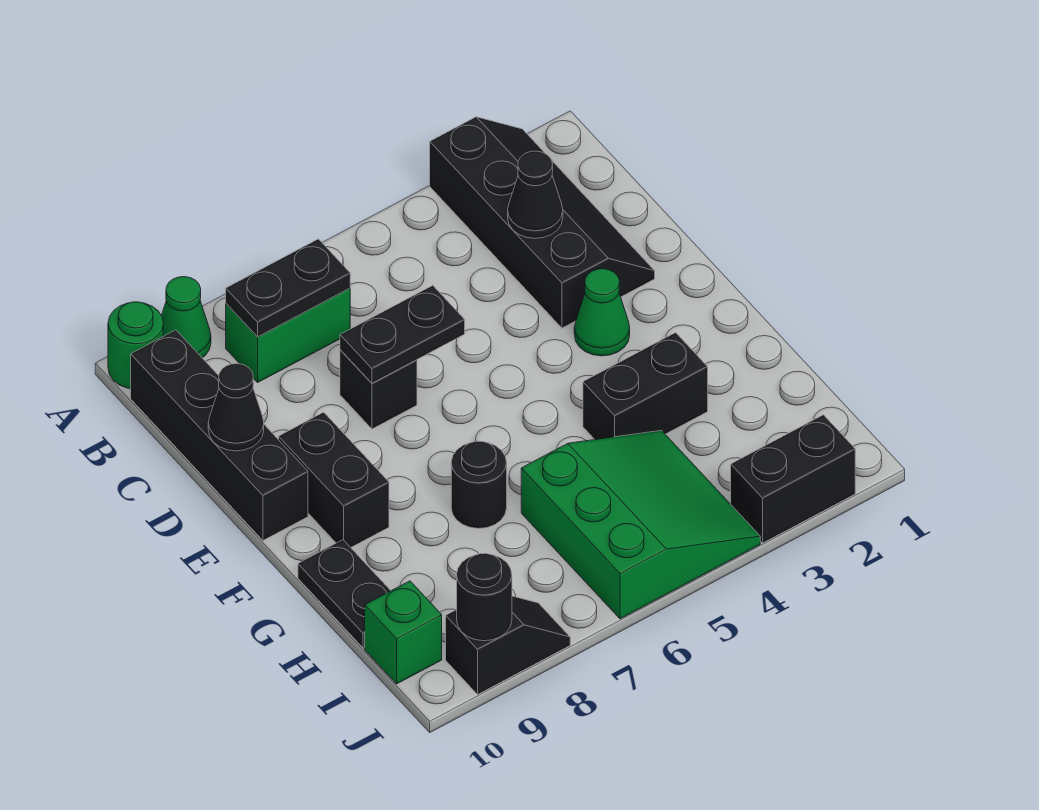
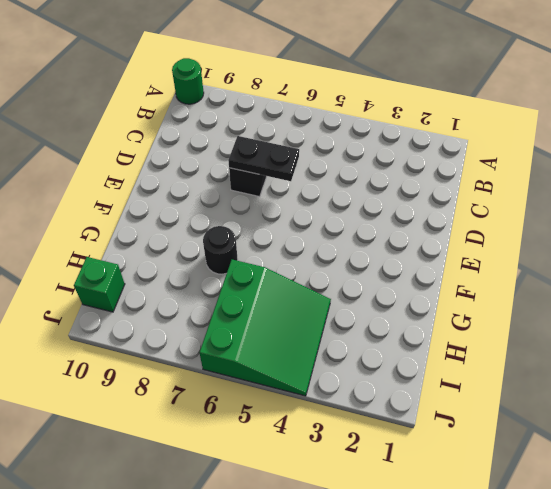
none -> black 2x4 slope [430,117,655,328]
none -> green 1x1 cone [161,277,211,358]
none -> green 1x2 brick [226,288,350,382]

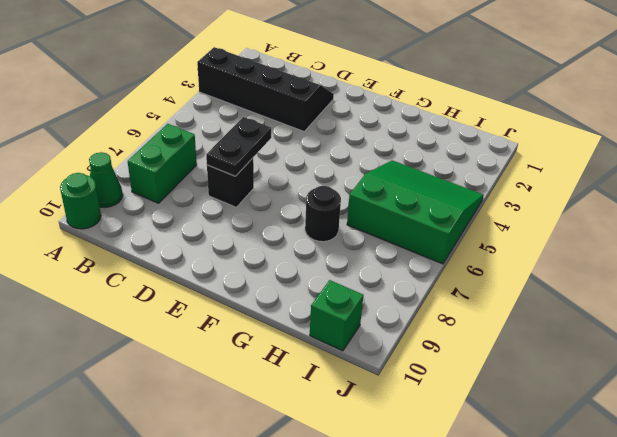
none -> black 1x4 brick [131,330,308,540]
none -> green 1x1 cone [574,269,630,356]
none -> black 1x2 brick [279,412,389,547]

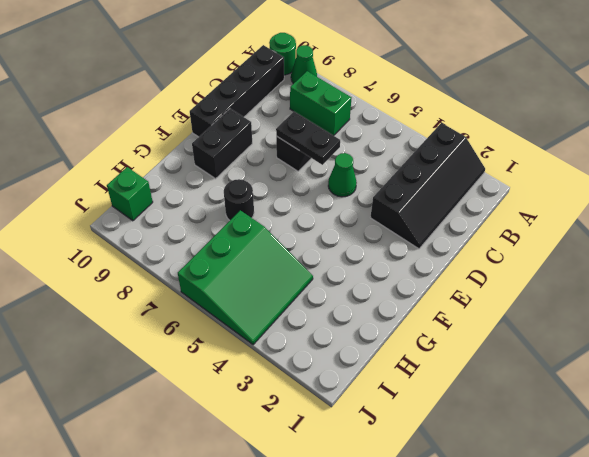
green 1x1 cone [328,153,357,197] -> green 1x1 cone moved to [574,269,630,356]
none -> black 1x2 brick [583,333,708,440]
none -> black 1x2 plate [298,540,391,648]
none -> black 1x2 brick [731,415,855,543]

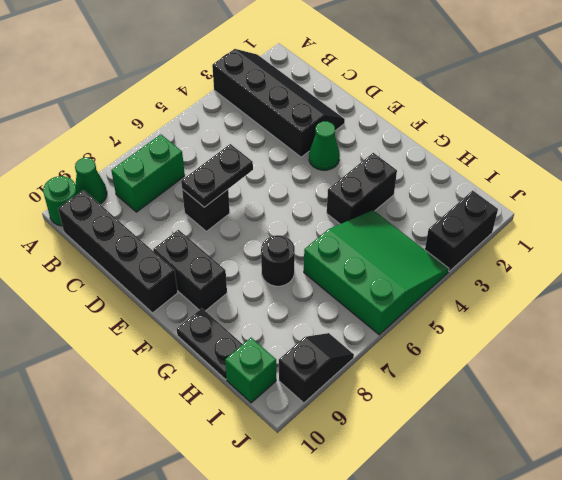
none -> black 1x2 plate [226,239,350,337]
none -> black 1x1 cone [508,151,563,238]
none -> black 1x1 cone [208,364,264,451]

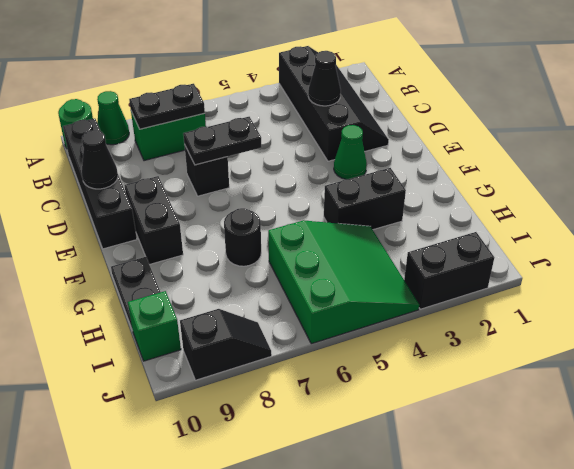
none -> black 1x1 round brick [457,553,512,641]

